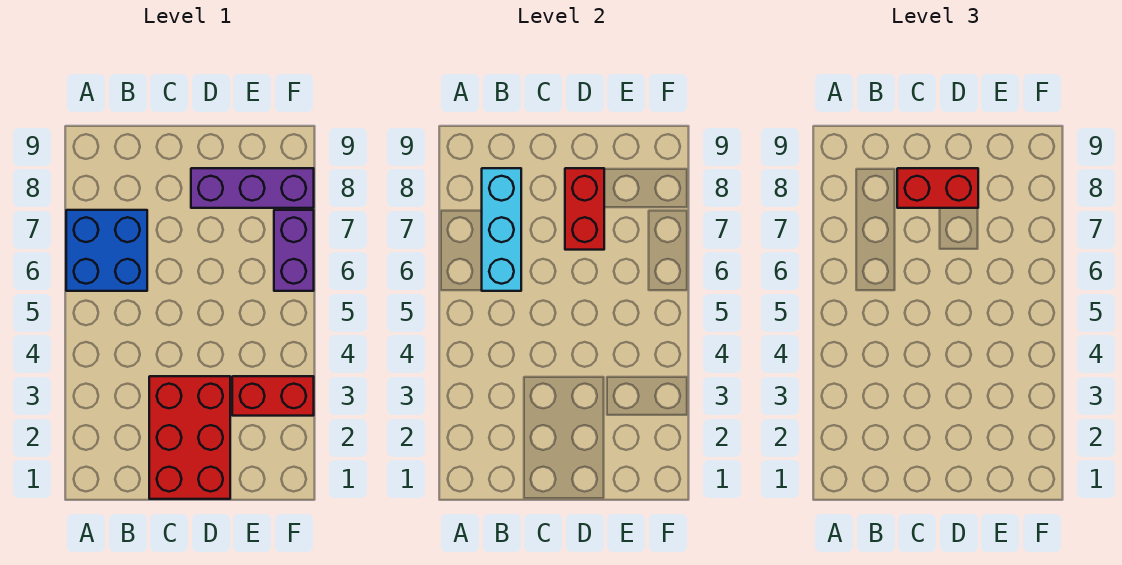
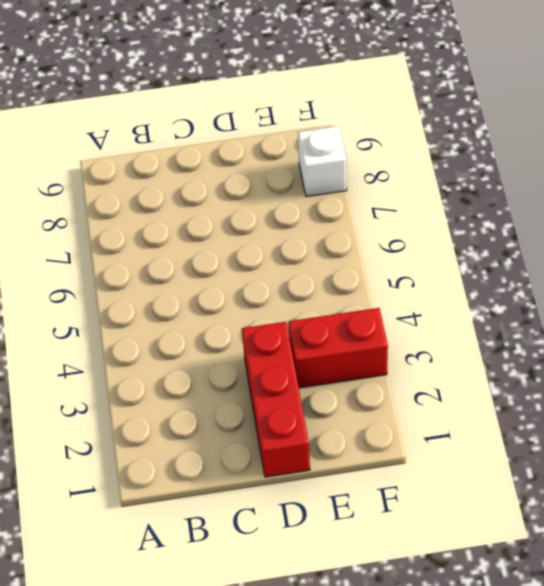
red 1x3 brick [242,322,310,477] -> red 2x3 brick [149,376,230,499]
white 1x1 brick [298,126,347,197] -> purple 1x3 brick [191,168,314,208]
none -> blue 2x2 brick [66,210,147,291]
none -> purple 1x2 brick [274,210,314,291]

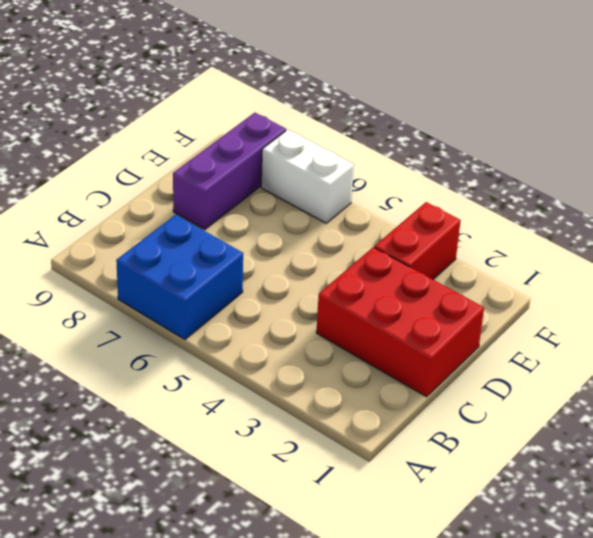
white 1x2 brick [261,130,354,223] -> purple 1x2 brick [274,210,314,291]
none -> cyan 1x3 brick [482,168,521,291]
none -> red 1x2 brick [565,168,604,250]

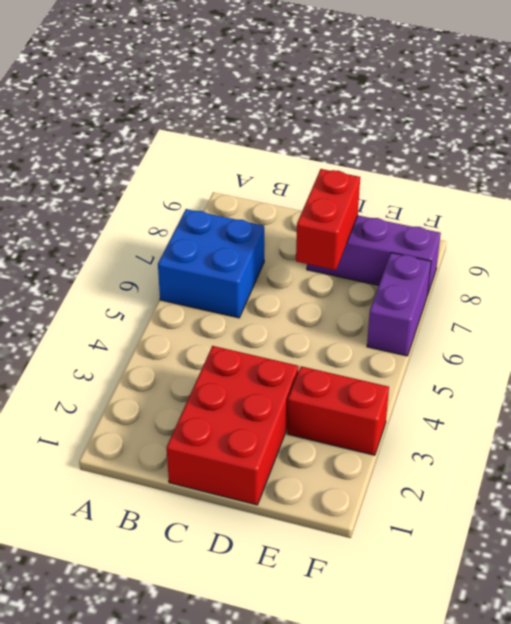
none -> cyan 1x3 brick [482,168,521,291]
none -> red 1x2 brick [897,168,978,208]

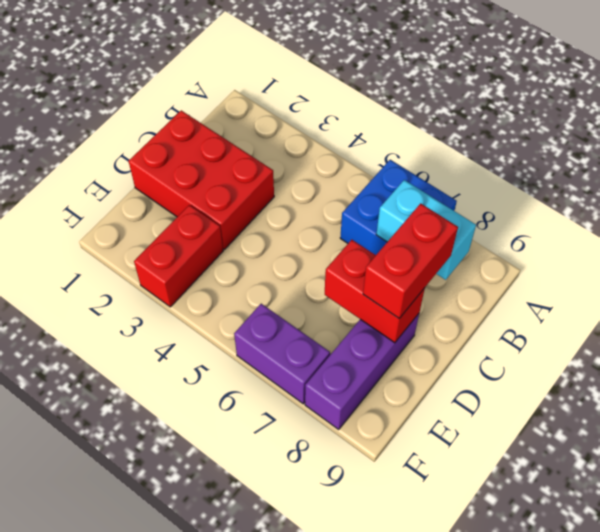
cyan 1x2 brick [376,180,476,280] -> cyan 1x3 brick [482,168,521,291]

